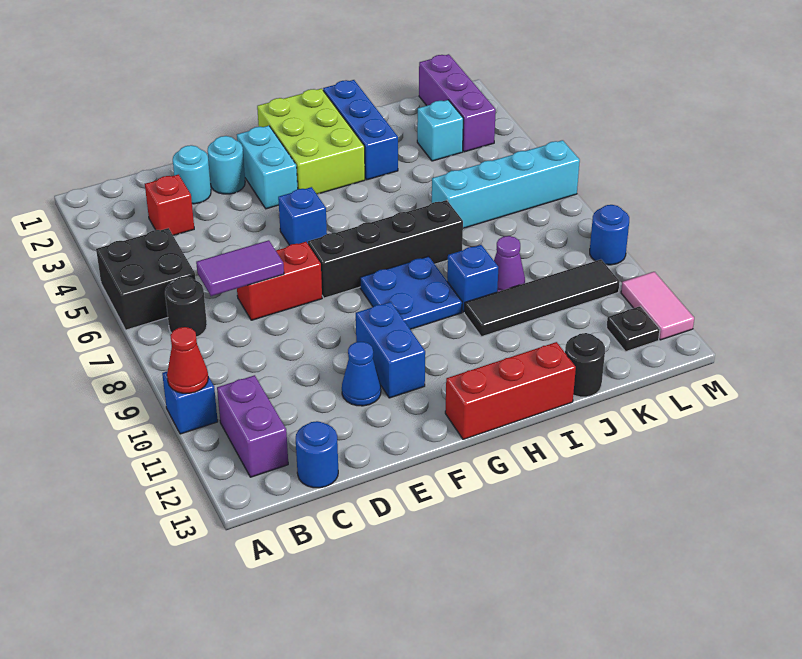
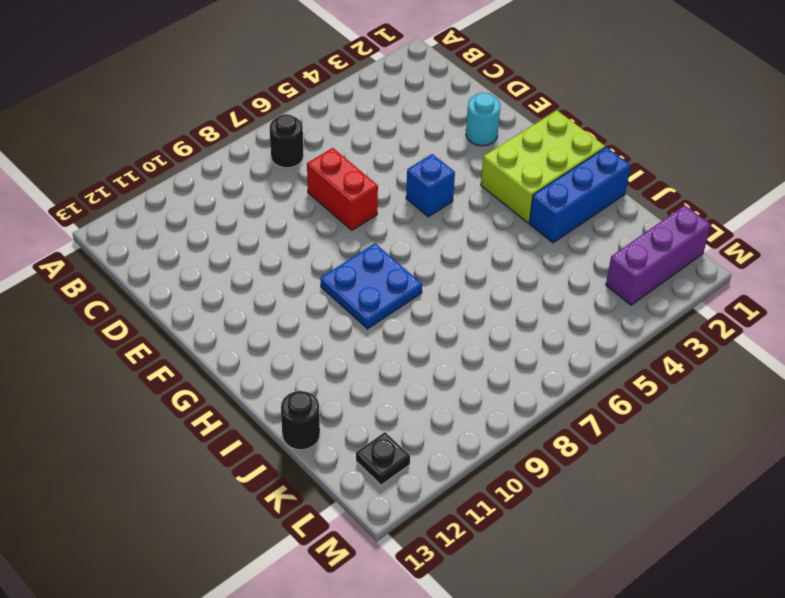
none -> black 2x2 brick [96,228,196,330]
none -> blue 1x1 brick [162,371,218,434]
none -> purple 1x2 brick [217,375,288,477]
none -> red 1x1 brick [145,174,194,235]

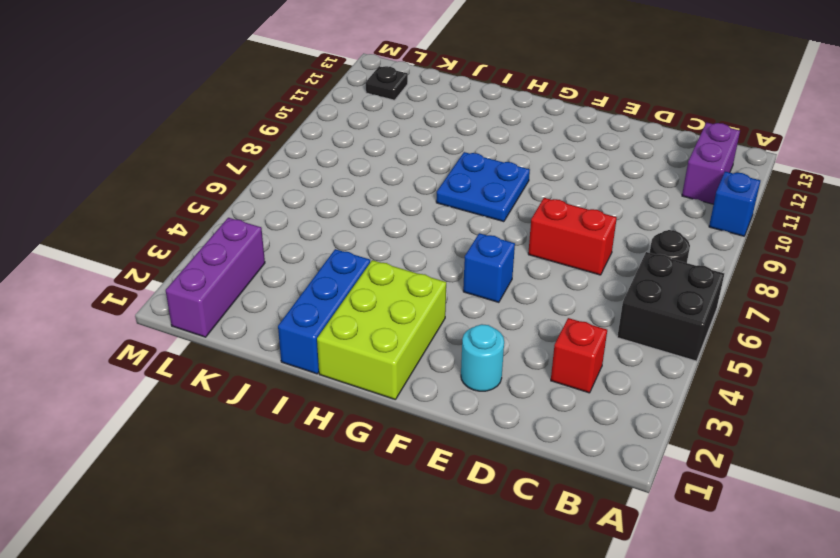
none -> blue 1x1 round brick [296,421,338,488]
none -> cyan 1x1 round brick [173,145,211,204]
none -> blue 1x1 cone [342,342,381,406]
none -> cyan 1x2 brick [237,126,298,209]

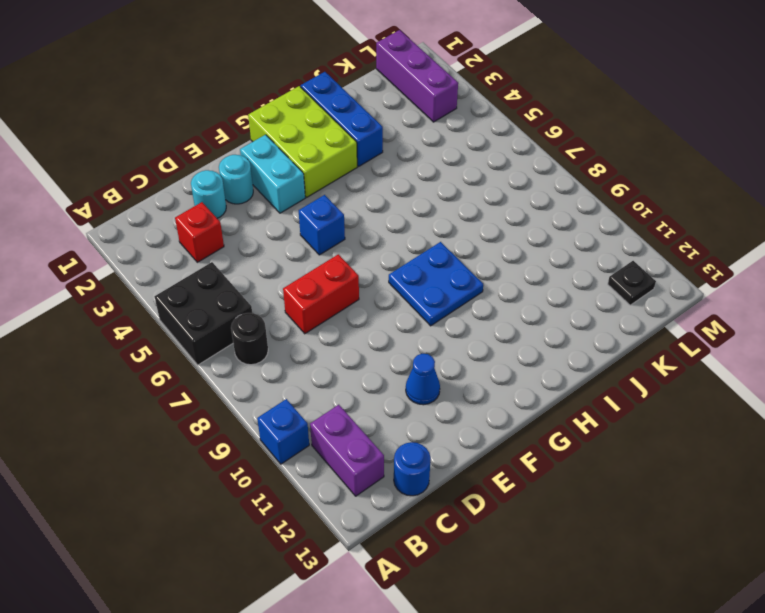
none -> black 1x4 brick [308,200,463,298]
none -> blue 1x2 brick [356,302,425,398]
none -> red 1x3 brick [445,342,576,440]
none -> blue 1x1 brick [447,245,498,312]

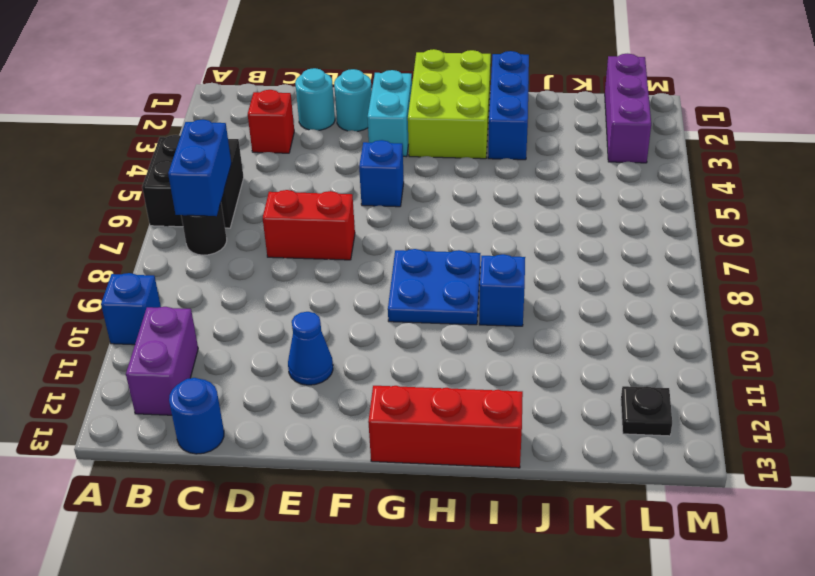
blue 1x2 brick [168,119,231,216] -> blue 1x2 brick moved to [356,302,425,398]
none -> black 1x4 brick [308,200,463,298]
none -> black 1x4 tile [464,259,620,337]
none -> cyan 1x4 brick [432,140,580,228]
none -> purple 1x1 cone [494,236,525,292]

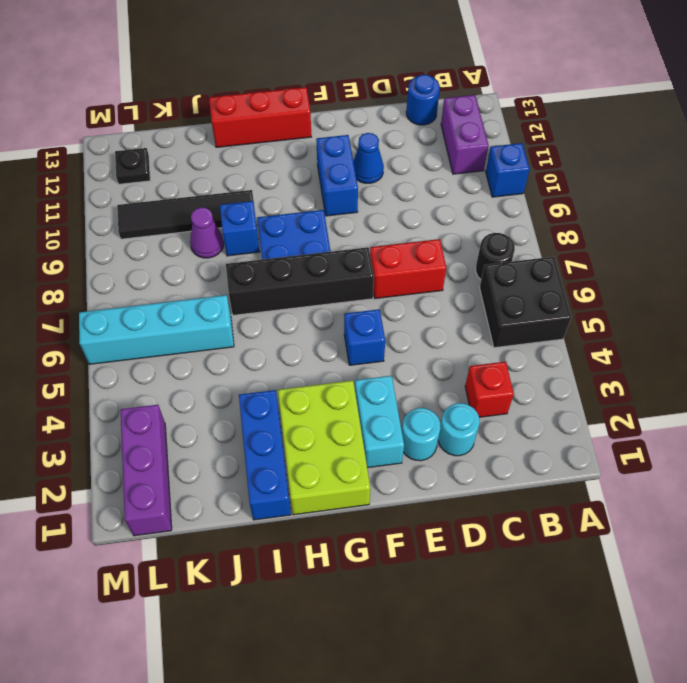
none -> black 1x1 round brick [565,333,605,397]
none -> cyan 1x1 brick [417,100,463,161]
none -> blue 1x1 round brick [590,205,629,265]
none -> pink 1x2 tile [621,272,694,340]

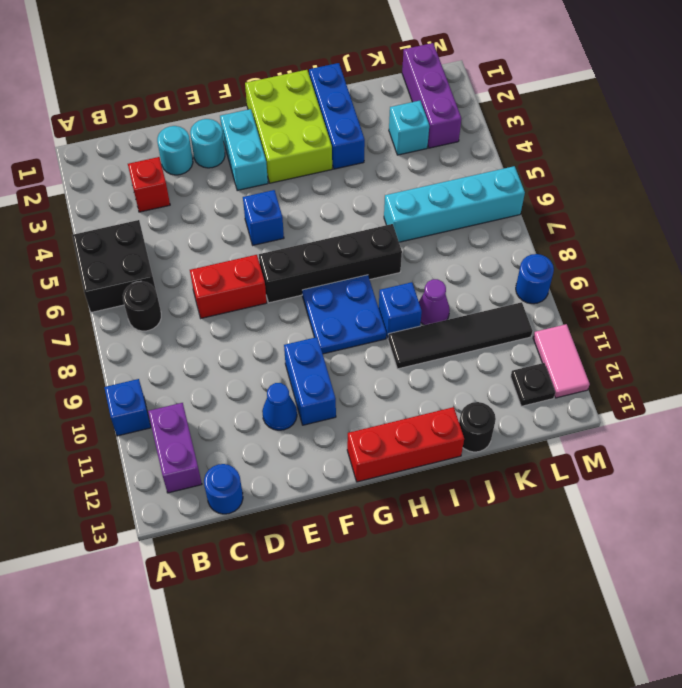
none -> red 1x1 cone [167,327,208,393]
none -> purple 1x2 tile [196,240,284,296]

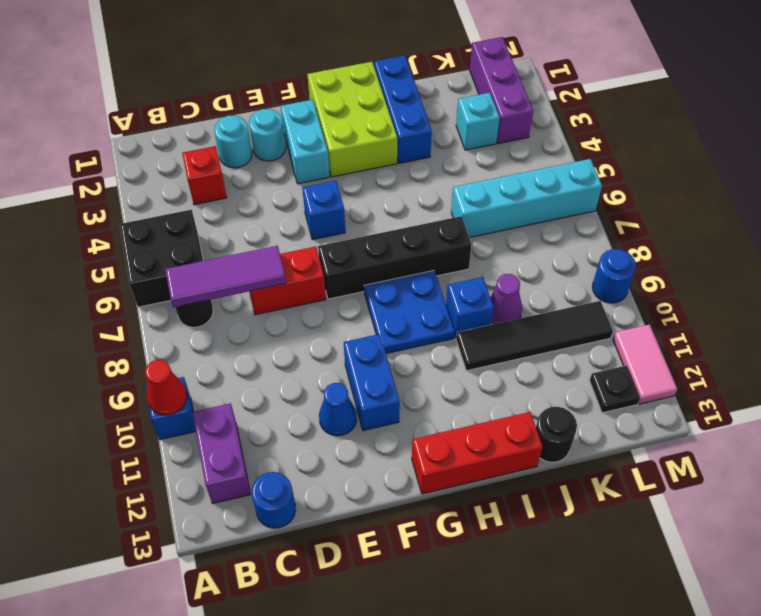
purple 1x3 tile [165,246,286,307] -> purple 1x2 tile [196,240,284,296]

